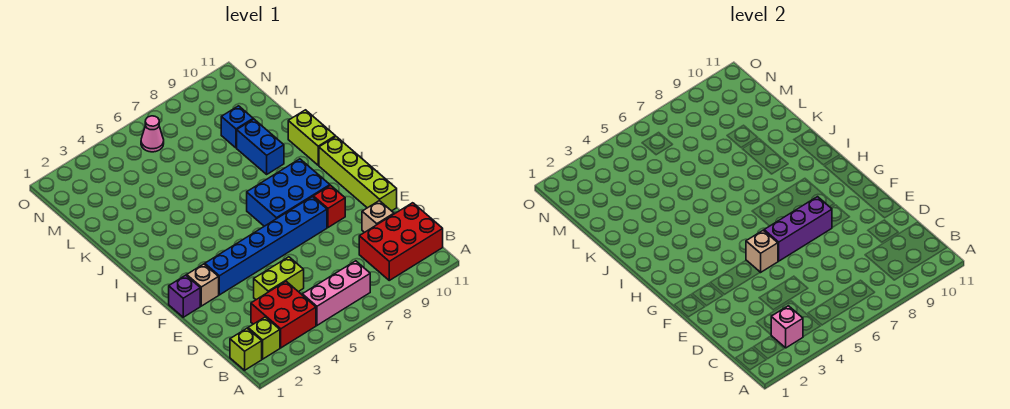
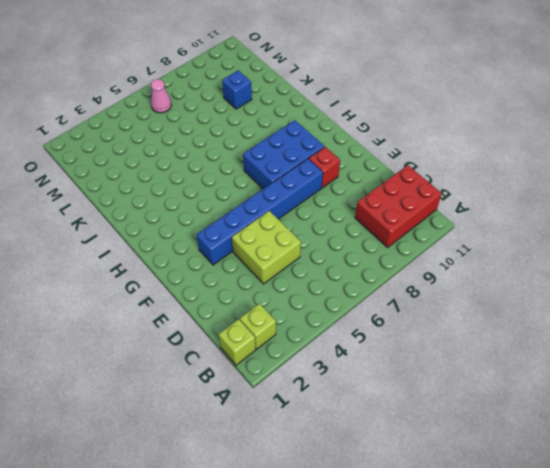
lime 2x2 brick [232,211,301,284] -> lime 1x2 brick [254,257,304,300]
none -> red 2x2 brick [251,281,316,348]
none -> pink 1x3 brick [302,261,370,325]
none -> tan 1x1 brick [362,201,394,232]

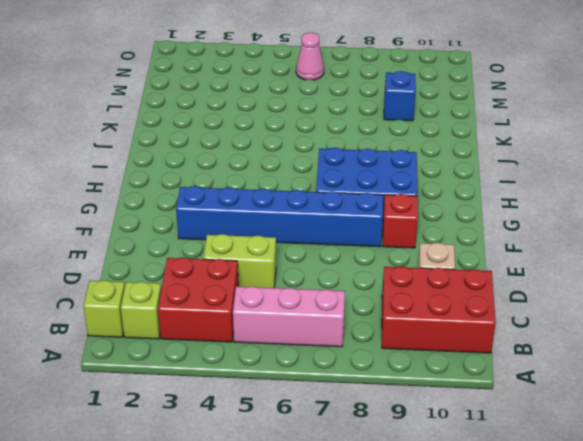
none -> lime 1x4 brick [319,137,397,211]
none -> purple 1x1 brick [169,275,200,317]
none -> tan 1x1 brick [187,264,219,306]

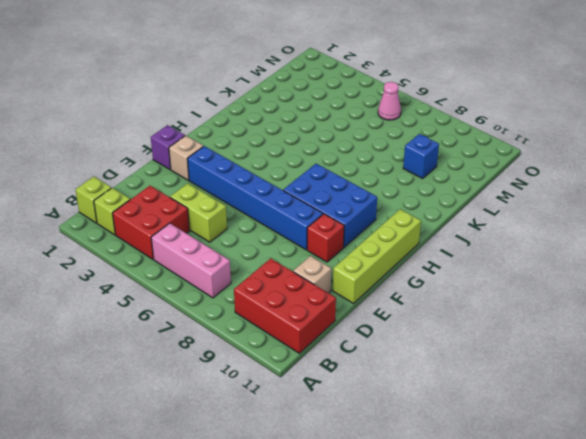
none -> lime 1x2 brick [288,110,335,165]
none -> blue 1x2 brick [237,119,284,174]
none -> pink 1x1 brick [771,306,803,348]

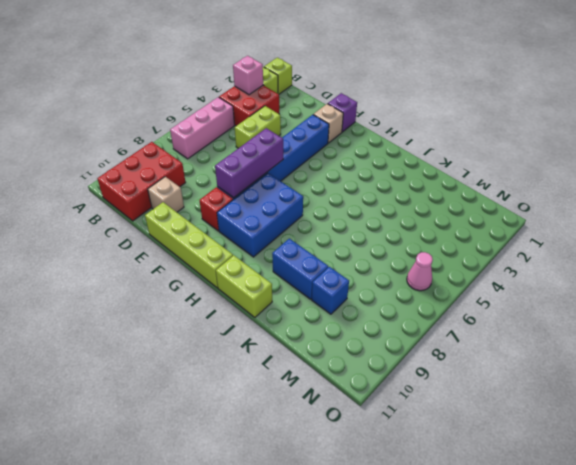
none -> tan 1x1 brick [746,230,778,272]

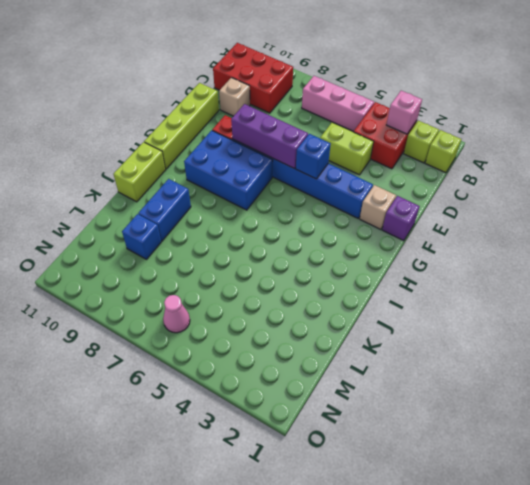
blue 1x1 brick [296,134,331,179] -> tan 1x1 brick [746,230,778,272]

